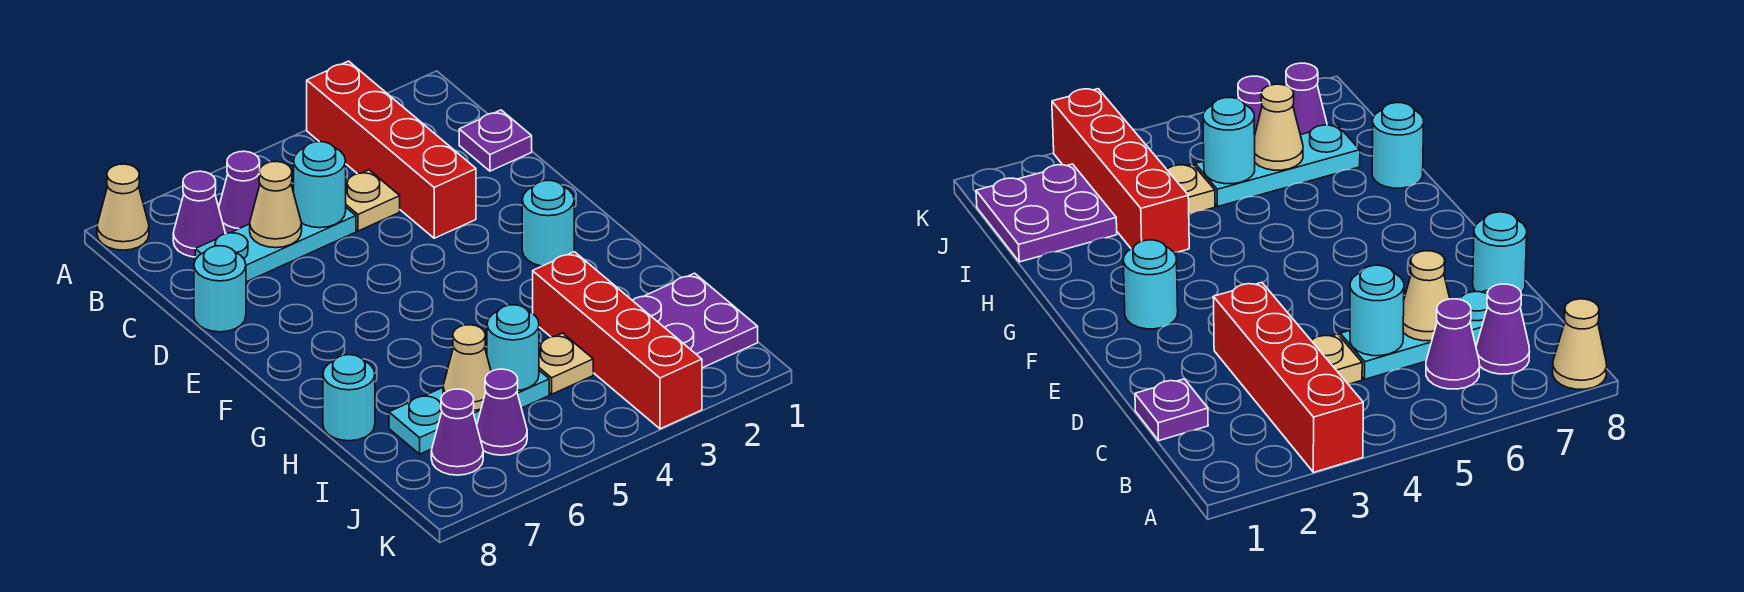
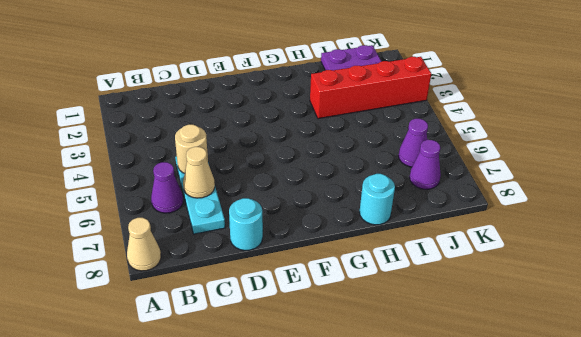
tan 1x1 round brick [175,125,208,173] -> cyan 1x1 round brick [294,142,346,228]
none -> red 1x4 brick [307,61,476,238]
none -> purple 1x1 cone [173,171,225,257]
none -> purple 1x1 plate [459,110,532,171]

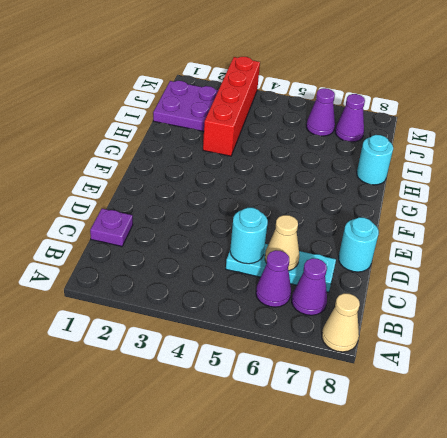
none -> red 1x4 brick [307,61,476,238]
none -> tan 1x1 plate [346,170,400,231]
none -> cyan 1x1 round brick [522,180,574,266]

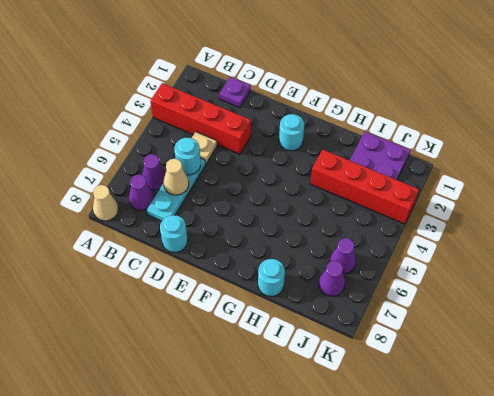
none -> tan 1x1 plate [539,333,593,394]
none -> cyan 1x3 plate [389,371,549,454]
none -> cyan 1x1 round brick [487,305,539,391]

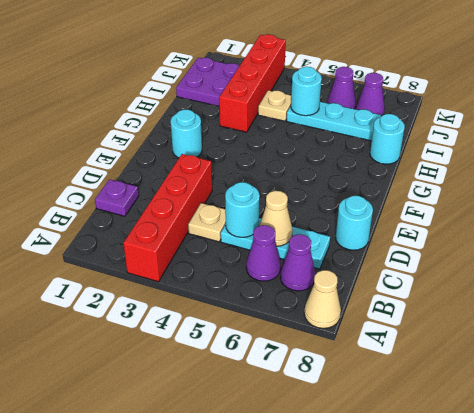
none -> tan 1x1 cone [443,325,491,411]

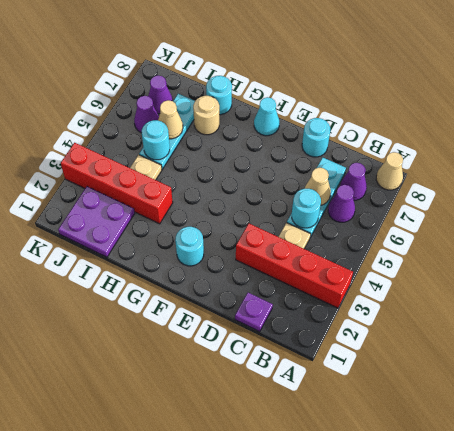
cyan 1x1 cone [254,97,279,136] -> none
tan 1x1 round brick [193,96,219,135] -> none

